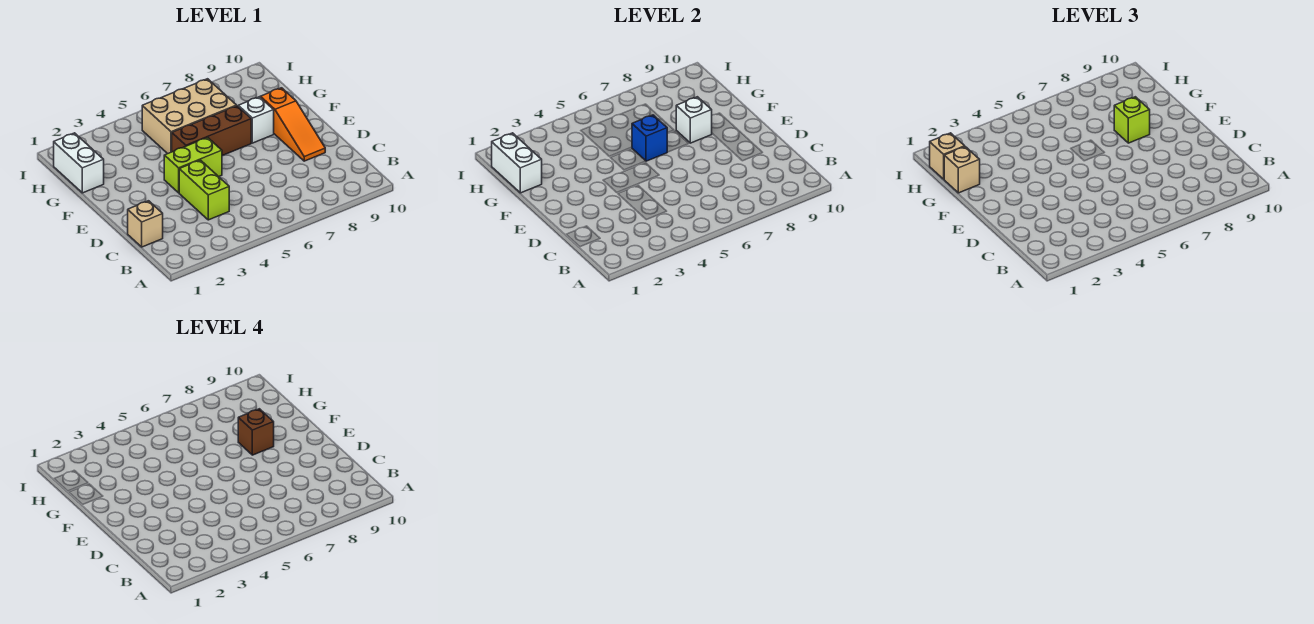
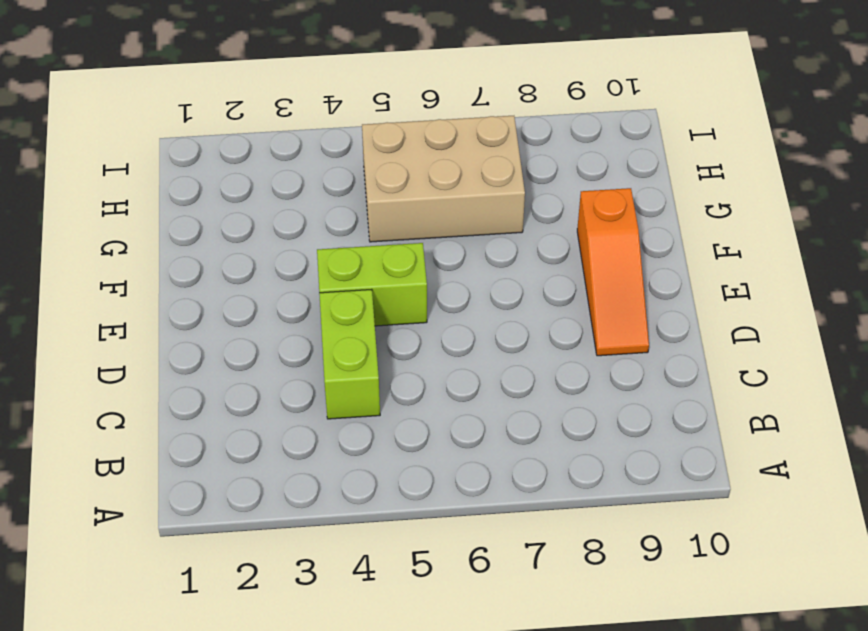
none -> tan 1x1 brick [128,201,163,247]
none -> brown 1x3 brick [172,106,251,156]
none -> white 1x1 brick [238,97,274,143]

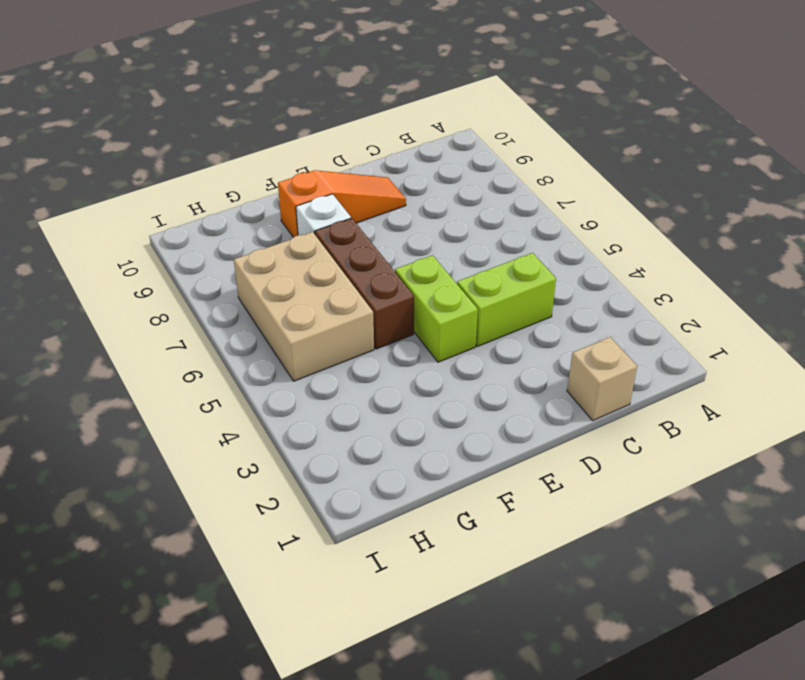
none -> white 1x2 brick [54,133,104,193]
none -> blue 1x1 brick [632,115,667,161]
none -> white 1x1 brick [676,97,712,143]

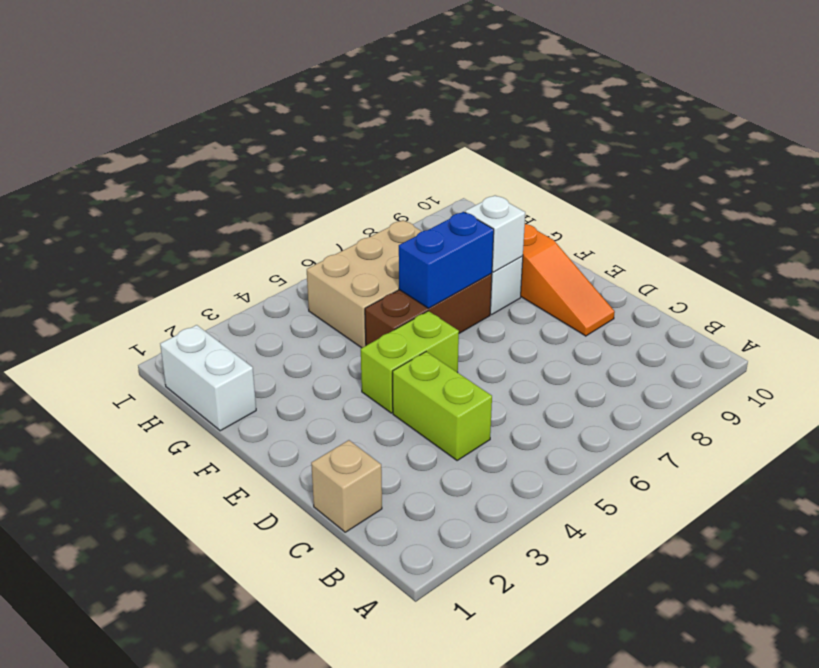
blue 1x2 brick [399,212,494,308] -> blue 1x1 brick [632,115,667,161]
none -> white 1x2 brick [492,133,542,193]
none -> lime 1x1 brick [1114,97,1150,143]
none -> tan 1x1 brick [944,147,980,193]

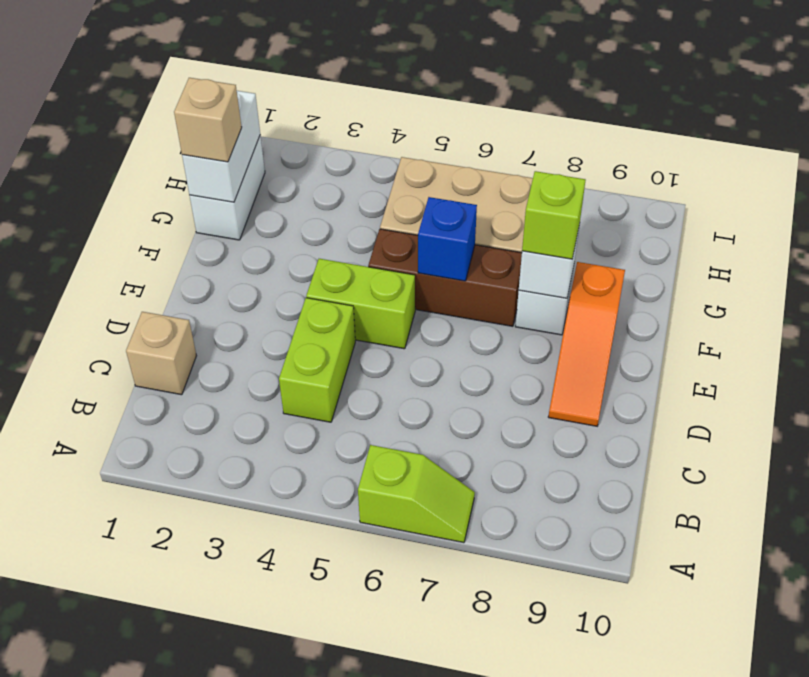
lime 1x2 slope [358,445,475,543] -> none
none -> tan 1x1 brick [930,133,965,179]
none -> brown 1x1 brick [238,409,274,455]

